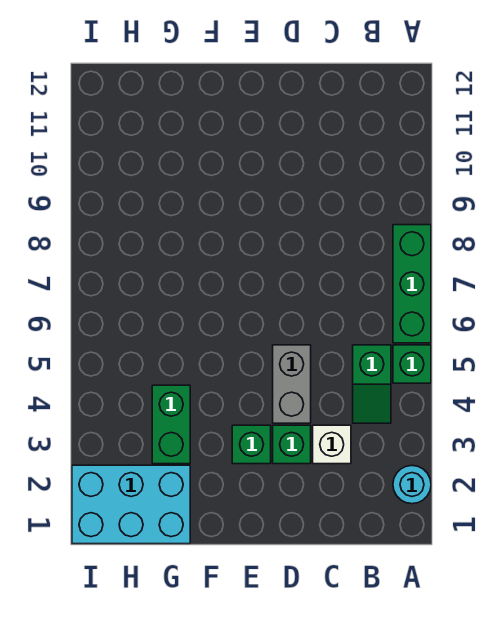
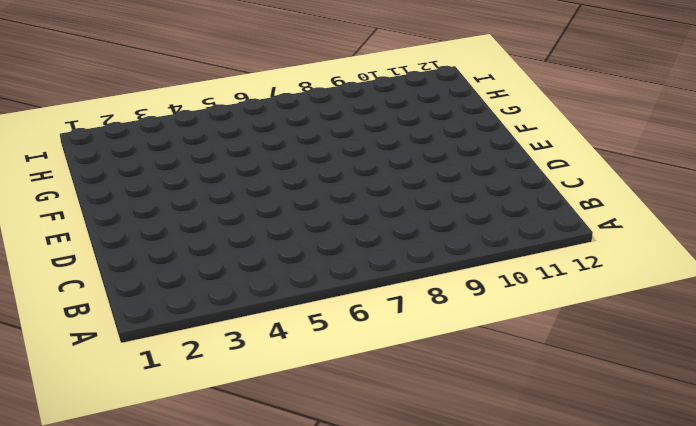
none -> cyan 1x1 round brick [393,466,431,504]
none -> green 1x1 brick [393,345,431,383]

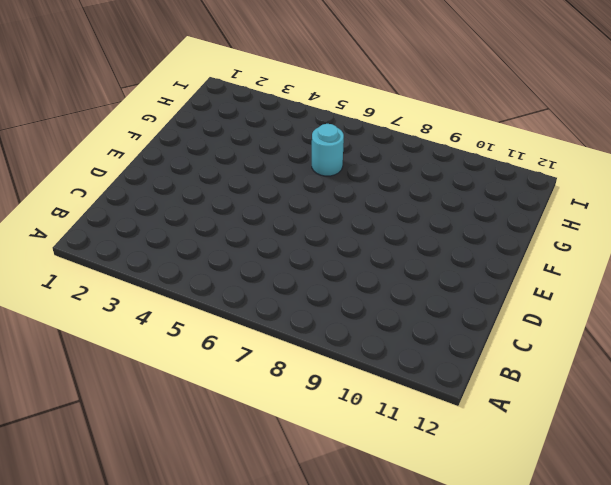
cyan 1x1 round brick [312,124,344,176] -> cyan 1x1 round brick moved to [393,466,431,504]
none -> green 1x1 brick [393,345,431,383]
none -> green 1x3 brick [393,225,431,343]

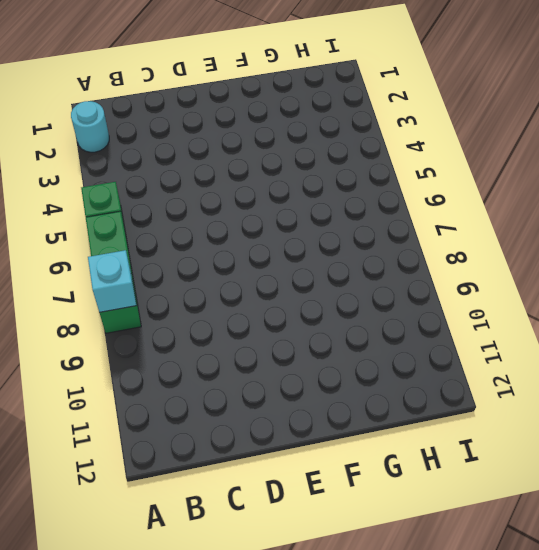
cyan 1x1 brick [88,250,136,312] -> none
none -> green 1x2 slope [353,345,391,423]
none -> white 1x1 brick [313,425,351,464]

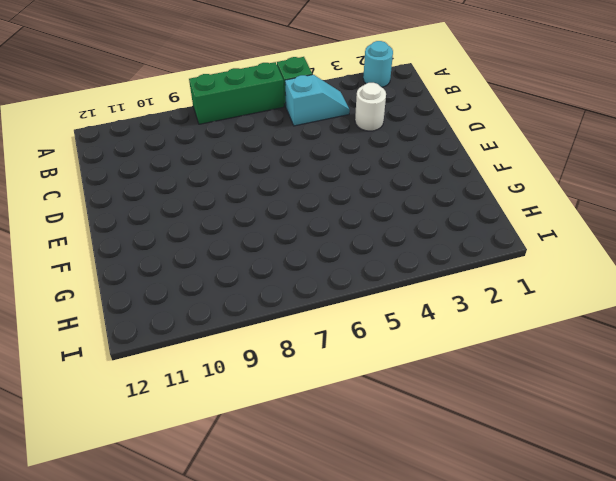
cyan 1x2 slope [285,75,350,126] -> green 1x2 slope [353,345,391,423]
white 1x1 round brick [355,83,386,131] -> white 1x1 brick [313,425,351,464]
none -> green 1x1 brick [273,425,311,464]
none -> grey 1x2 brick [273,345,311,423]

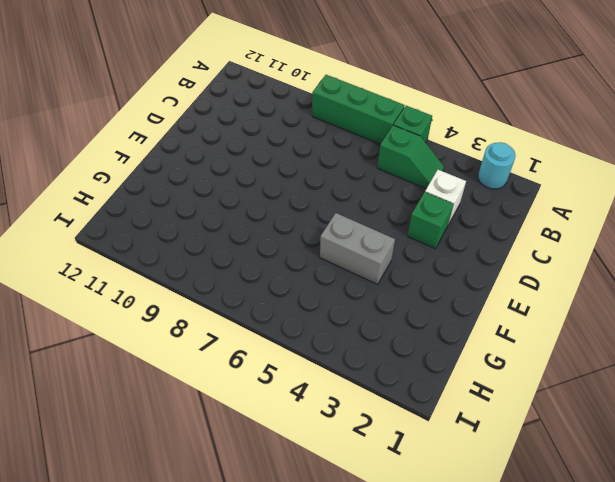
grey 1x2 brick [320,213,395,284] -> grey 1x2 brick moved to [273,345,311,423]
none -> green 1x1 brick [232,425,271,464]
none -> cyan 2x3 brick [72,465,190,544]

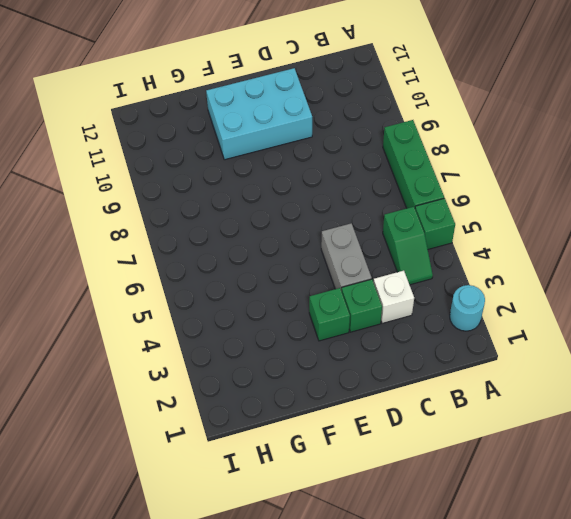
cyan 2x3 brick [206,68,312,160] -> cyan 2x3 brick moved to [72,465,190,544]
none -> green 1x2 brick [152,385,190,464]

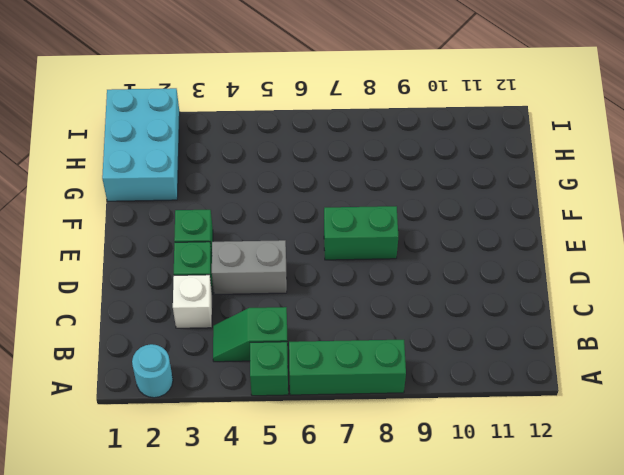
green 1x2 brick [324,206,398,260] -> green 1x2 brick moved to [152,385,190,464]

